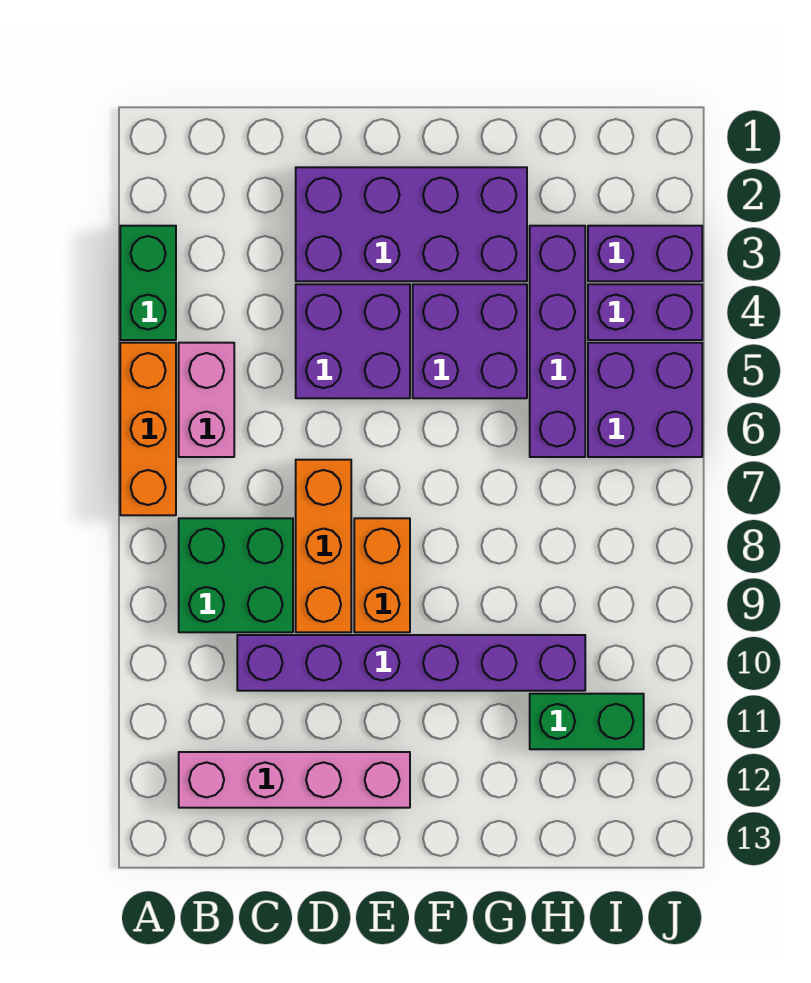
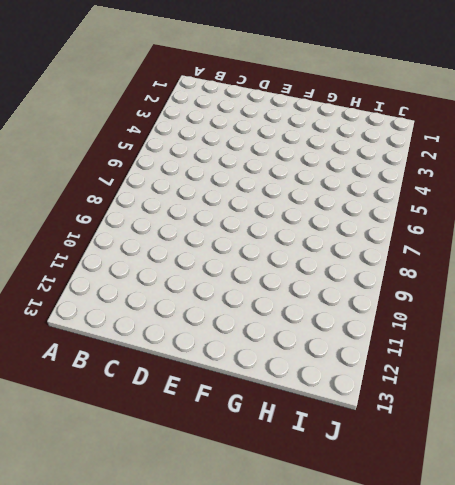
none -> green 1x2 brick [120,226,176,340]
none -> orange 1x3 brick [120,343,176,515]
none -> pink 1x2 brick [179,343,234,457]

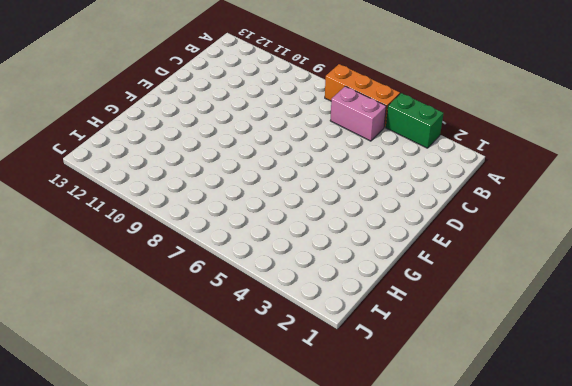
none -> green 2x2 brick [179,518,293,632]
none -> pink 1x4 brick [179,752,410,808]
none -> purple 1x6 brick [237,635,585,691]

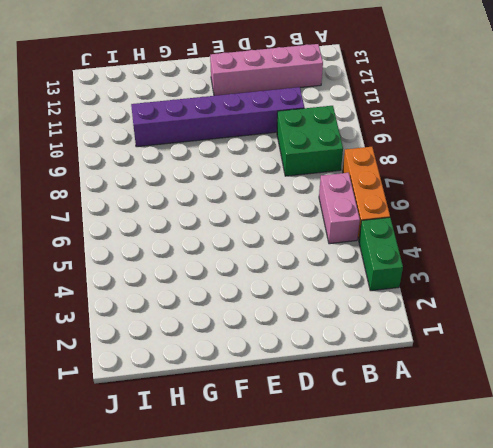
none -> purple 2x4 brick [296,167,527,281]
none -> purple 2x2 brick [296,284,410,398]
none -> orange 1x3 brick [296,460,351,632]

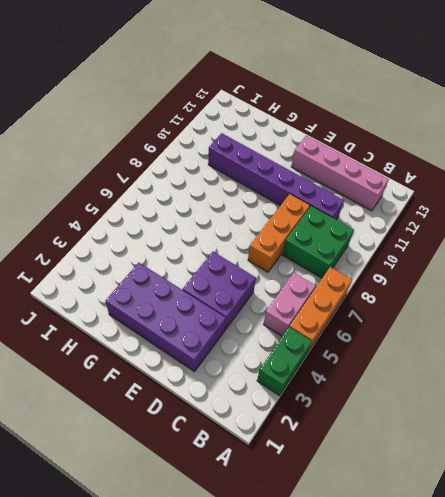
none -> orange 1x2 brick [354,518,410,632]
none -> purple 2x2 brick [413,284,527,398]
none -> purple 1x4 brick [530,226,585,457]

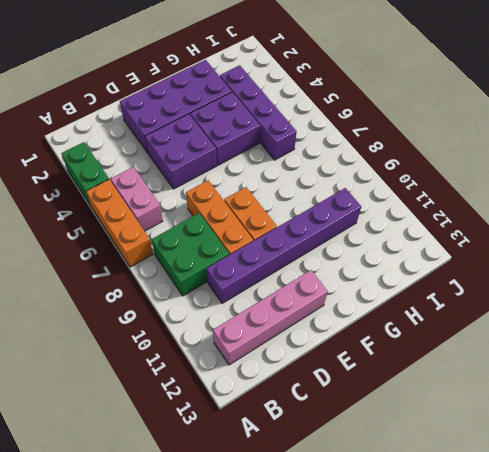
none -> green 1x2 brick [530,694,644,749]
none -> purple 1x2 brick [588,226,702,281]
none -> purple 1x2 brick [588,284,702,340]

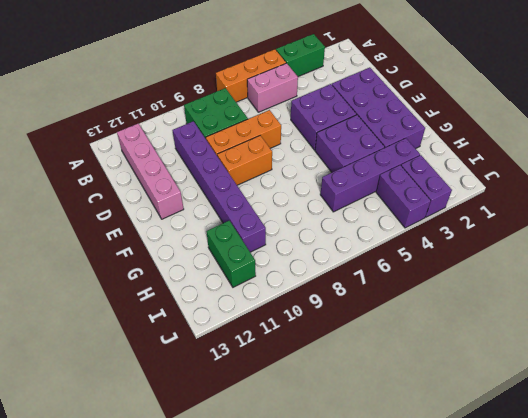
none -> purple 2x2 brick [588,343,702,457]

